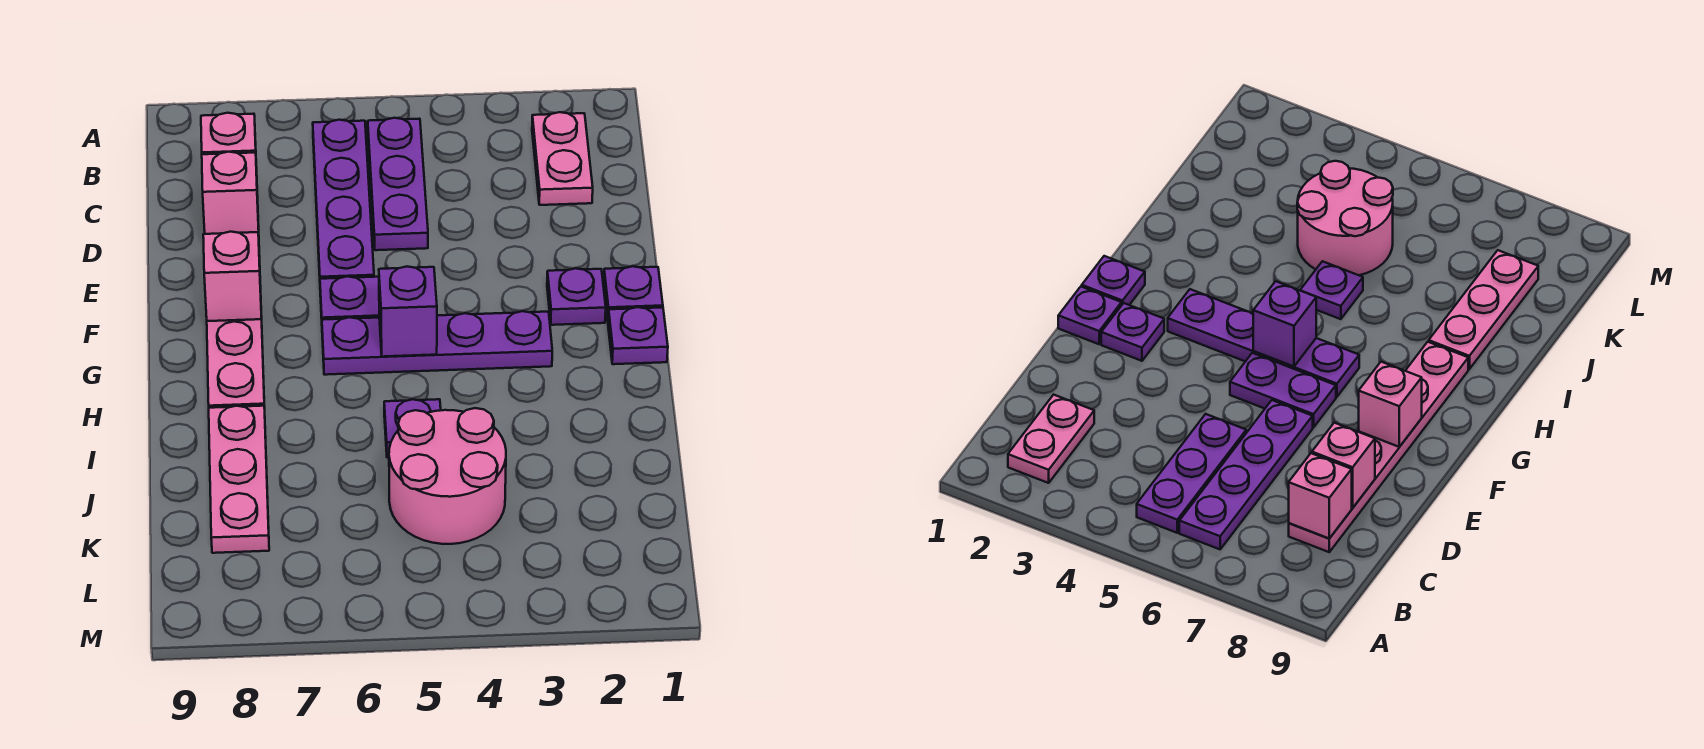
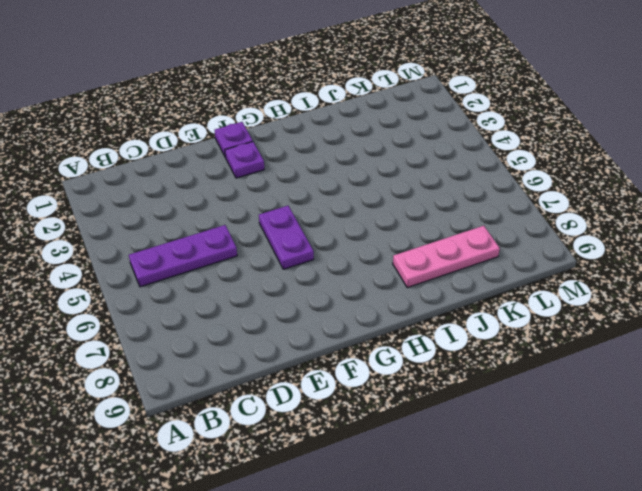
none -> pink 1x2 plate [532,112,593,205]
none -> purple 1x4 plate [313,120,374,279]
none -> pink 1x6 plate [207,167,265,408]

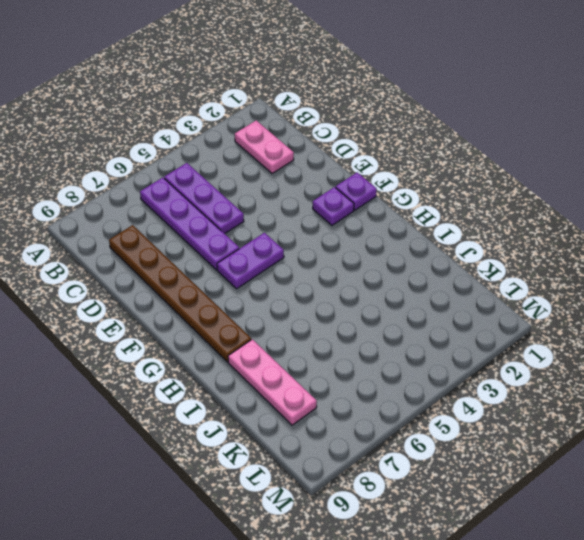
brown 1x6 plate [109,225,251,362] -> pink 1x6 plate [207,167,265,408]
none -> purple 1x1 plate [608,307,668,364]
none -> purple 1x4 plate [322,311,552,375]
none -> purple 1x1 plate [384,399,441,458]

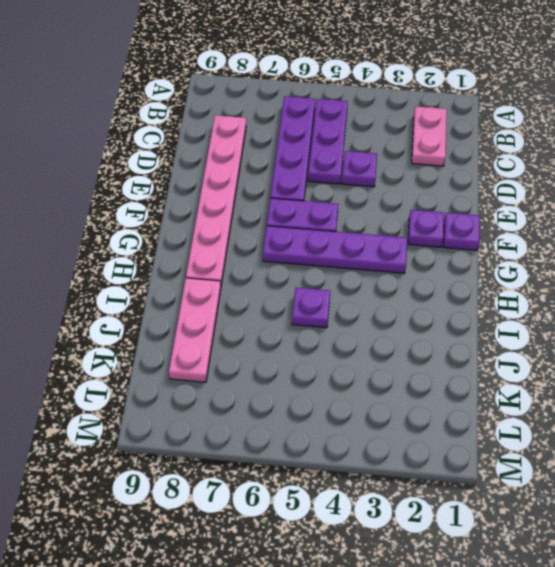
purple 1x1 plate [342,151,377,187] -> purple 1x1 plate moved to [608,307,668,364]
none -> pink 2x2 round brick [389,408,506,544]
none -> pink 1x1 brick [201,113,257,172]
none -> pink 1x1 brick [202,152,259,235]

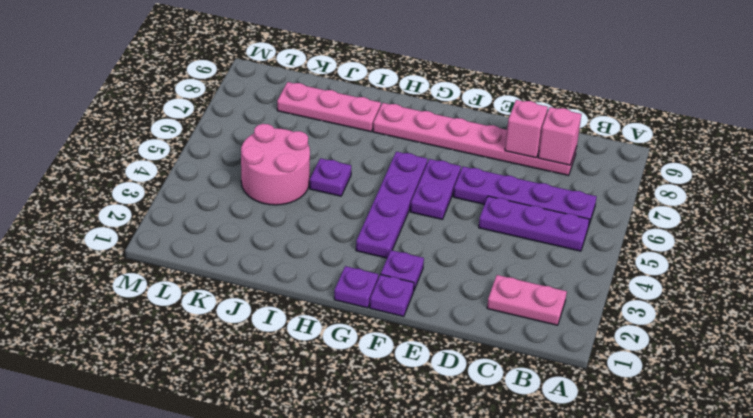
none -> pink 1x1 brick [203,232,262,321]
none -> purple 1x1 brick [379,267,437,357]

